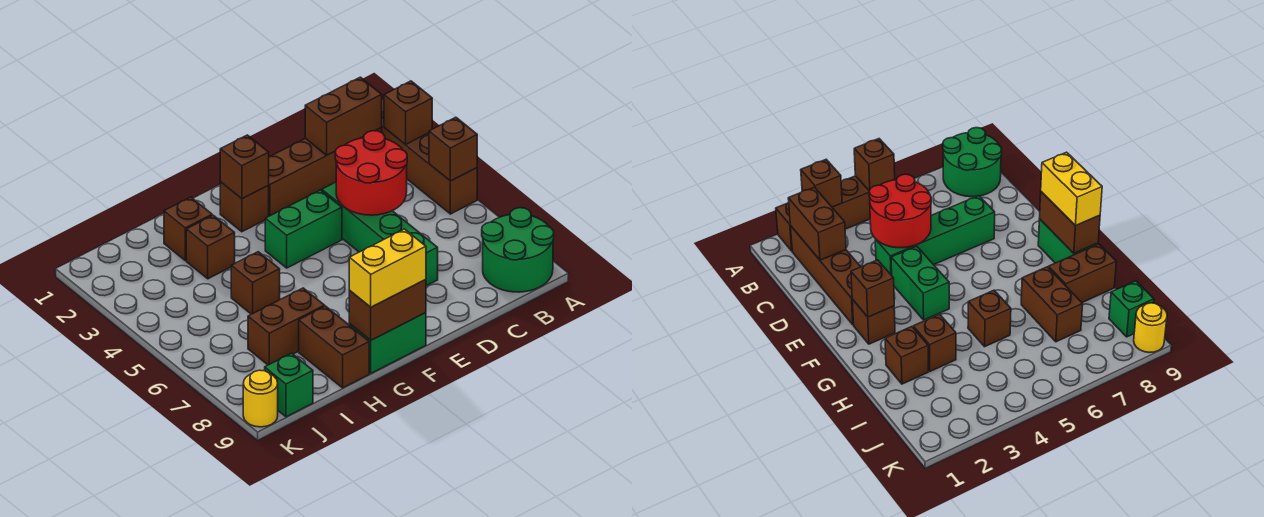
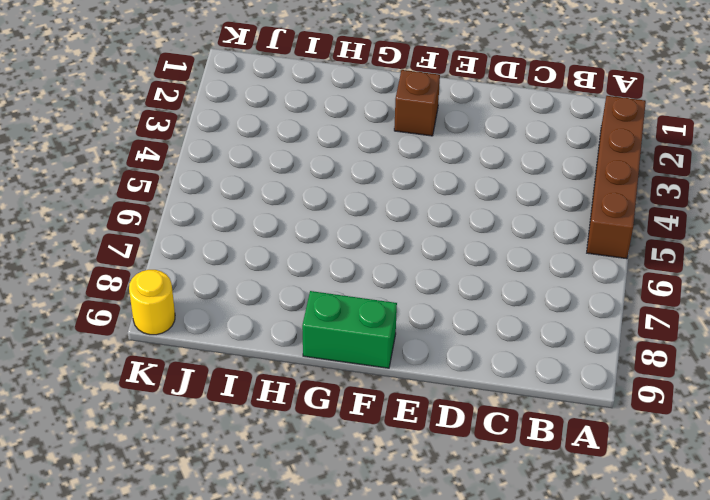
none -> green 2x2 round brick [482,208,554,292]
none -> brown 1x4 brick [268,128,382,216]
none -> green 1x4 brick [322,182,438,286]

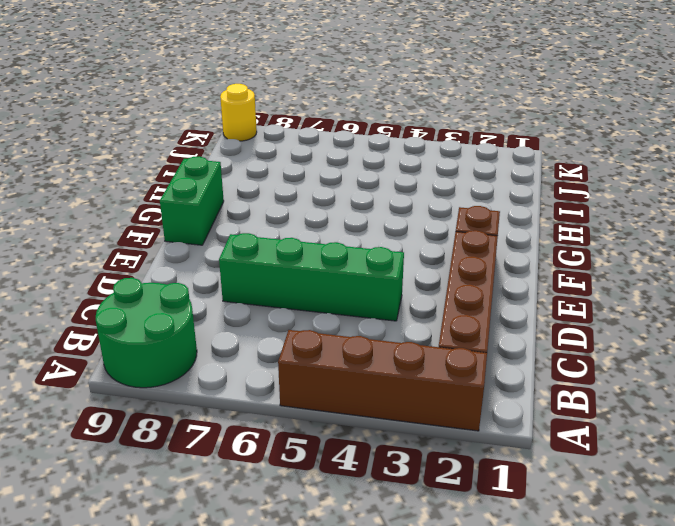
none -> green 1x2 brick [265,190,342,268]
none -> brown 1x1 brick [164,197,212,261]
none -> brown 1x1 brick [186,215,235,279]

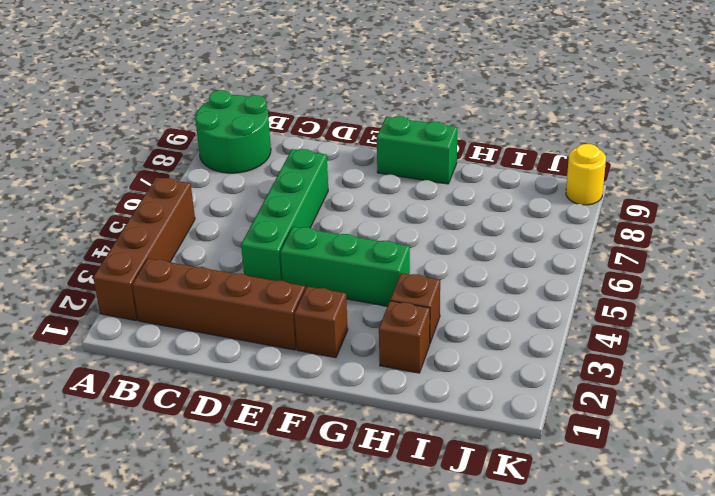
green 1x3 brick [281,227,410,306] -> green 1x2 brick [265,190,342,268]
none -> brown 1x1 brick [231,252,280,314]
none -> brown 1x2 brick [248,288,325,365]
none -> brown 1x2 brick [299,306,369,388]

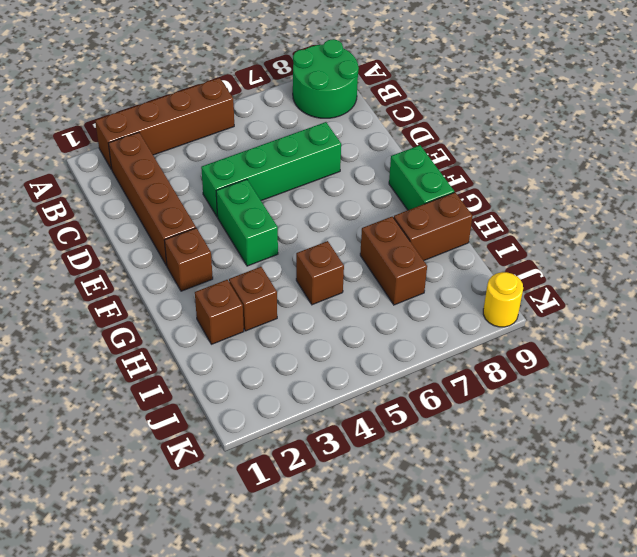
none -> green 1x1 brick [265,353,313,417]
none -> brown 1x1 brick [384,81,432,145]
none -> brown 1x1 brick [429,117,477,181]

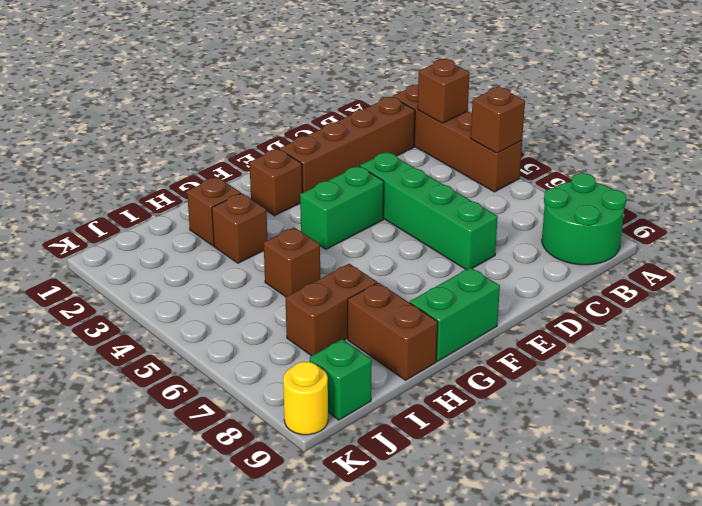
none -> brown 1x2 brick [305,77,382,155]
none -> red 2x2 round brick [335,131,407,215]
none -> brown 1x1 brick [220,135,269,199]

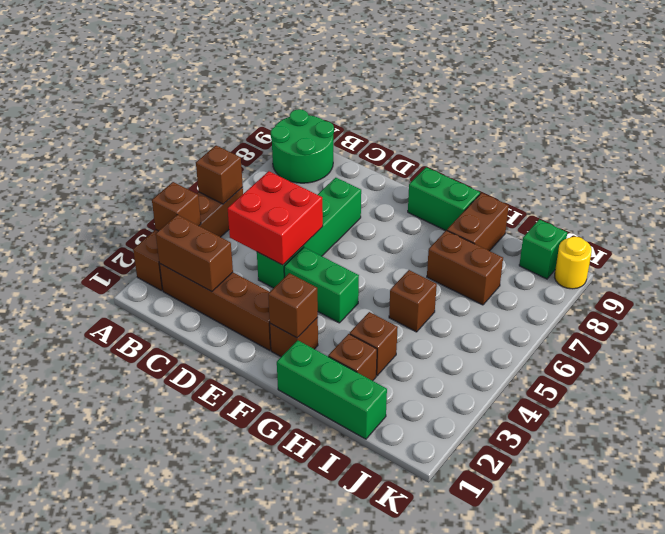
red 2x2 brick [228,171,323,265] -> red 2x2 round brick [335,131,407,215]
green 1x3 brick [277,340,387,439] -> none
none -> brown 1x2 brick [349,280,426,340]
none -> yellow 1x2 brick [349,229,426,307]

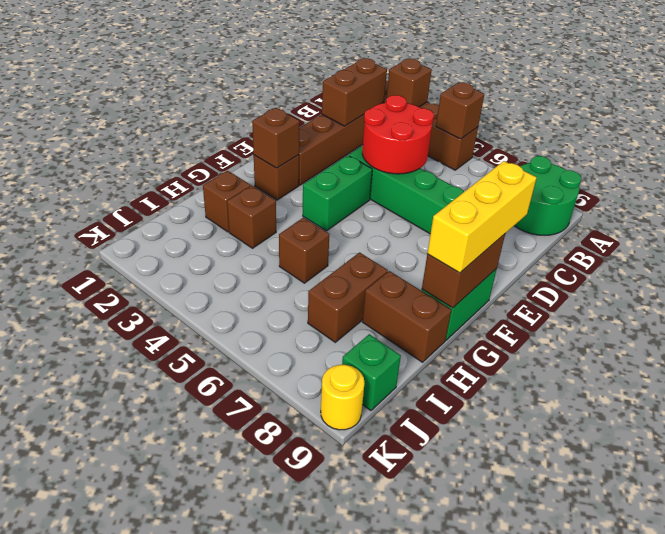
yellow 1x3 brick [427,161,537,273] -> yellow 1x2 brick [349,229,426,307]

